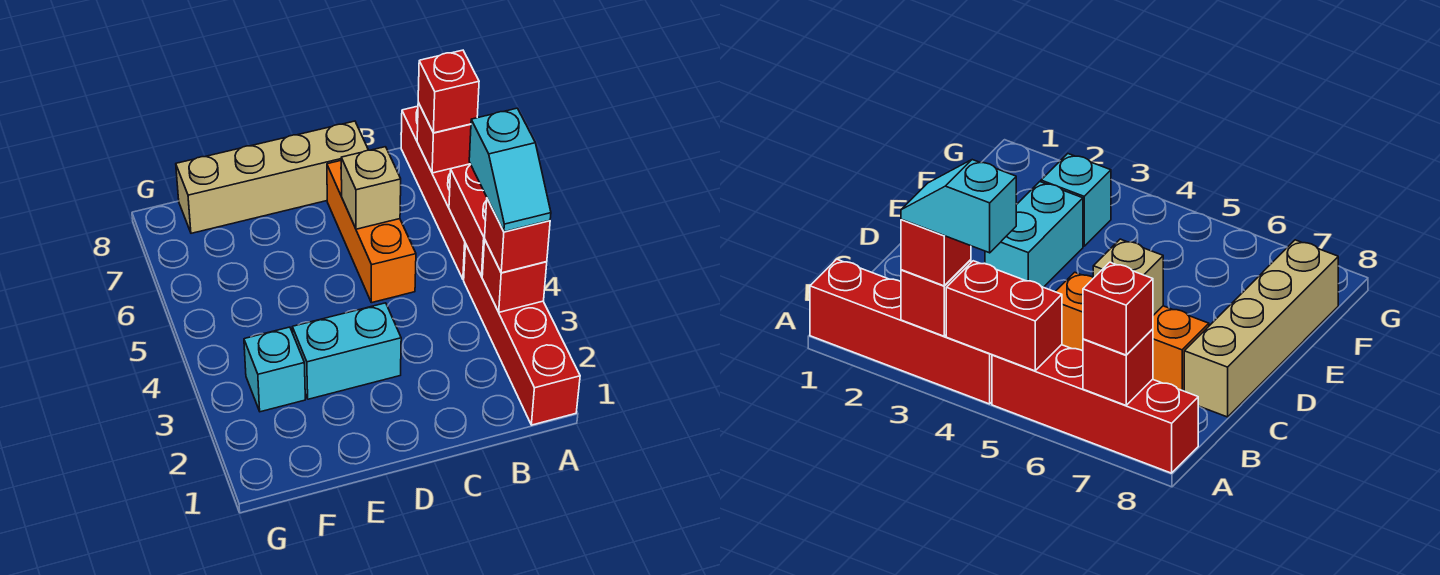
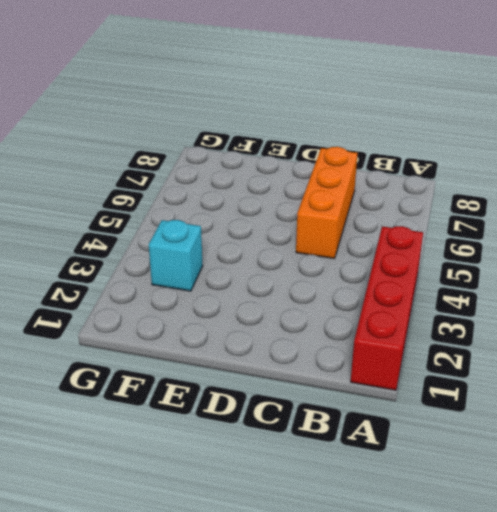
none -> red 1x4 brick [401,106,466,280]
none -> tan 1x4 brick [176,121,368,233]
none -> cyan 1x2 brick [292,303,401,399]

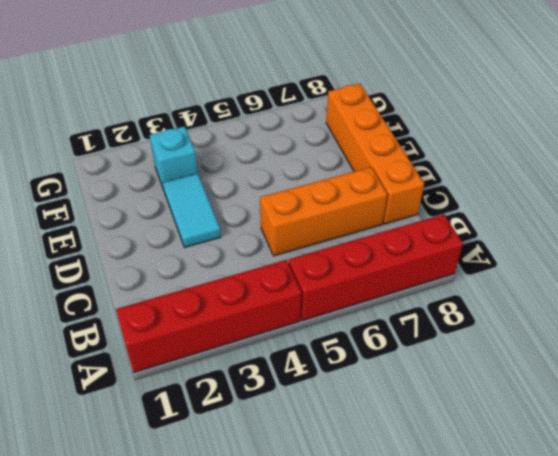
orange 1x4 brick [326,84,424,224] -> tan 1x4 brick [176,121,368,233]
cyan 1x2 tile [163,174,221,247] -> cyan 1x2 brick [292,303,401,399]
none -> red 1x1 brick [482,239,547,312]
none -> red 1x2 brick [449,164,487,276]
none -> red 1x1 brick [417,102,471,173]

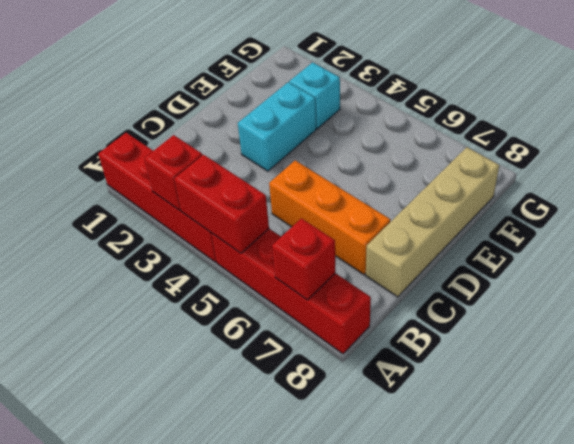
none -> tan 1x1 brick [341,147,401,229]
none -> red 1x1 brick [485,199,550,273]
none -> red 1x1 brick [418,50,479,133]

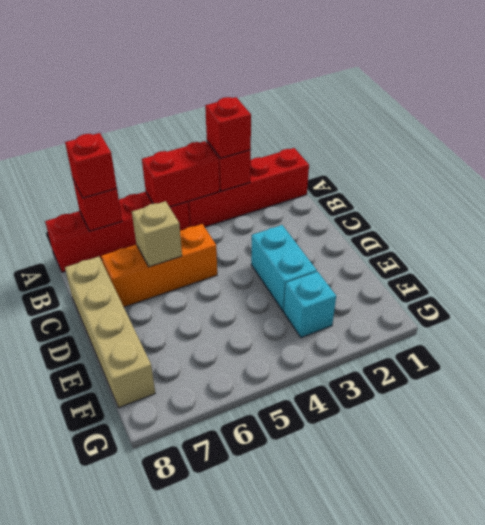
none -> cyan 1x2 slope [469,108,551,232]

